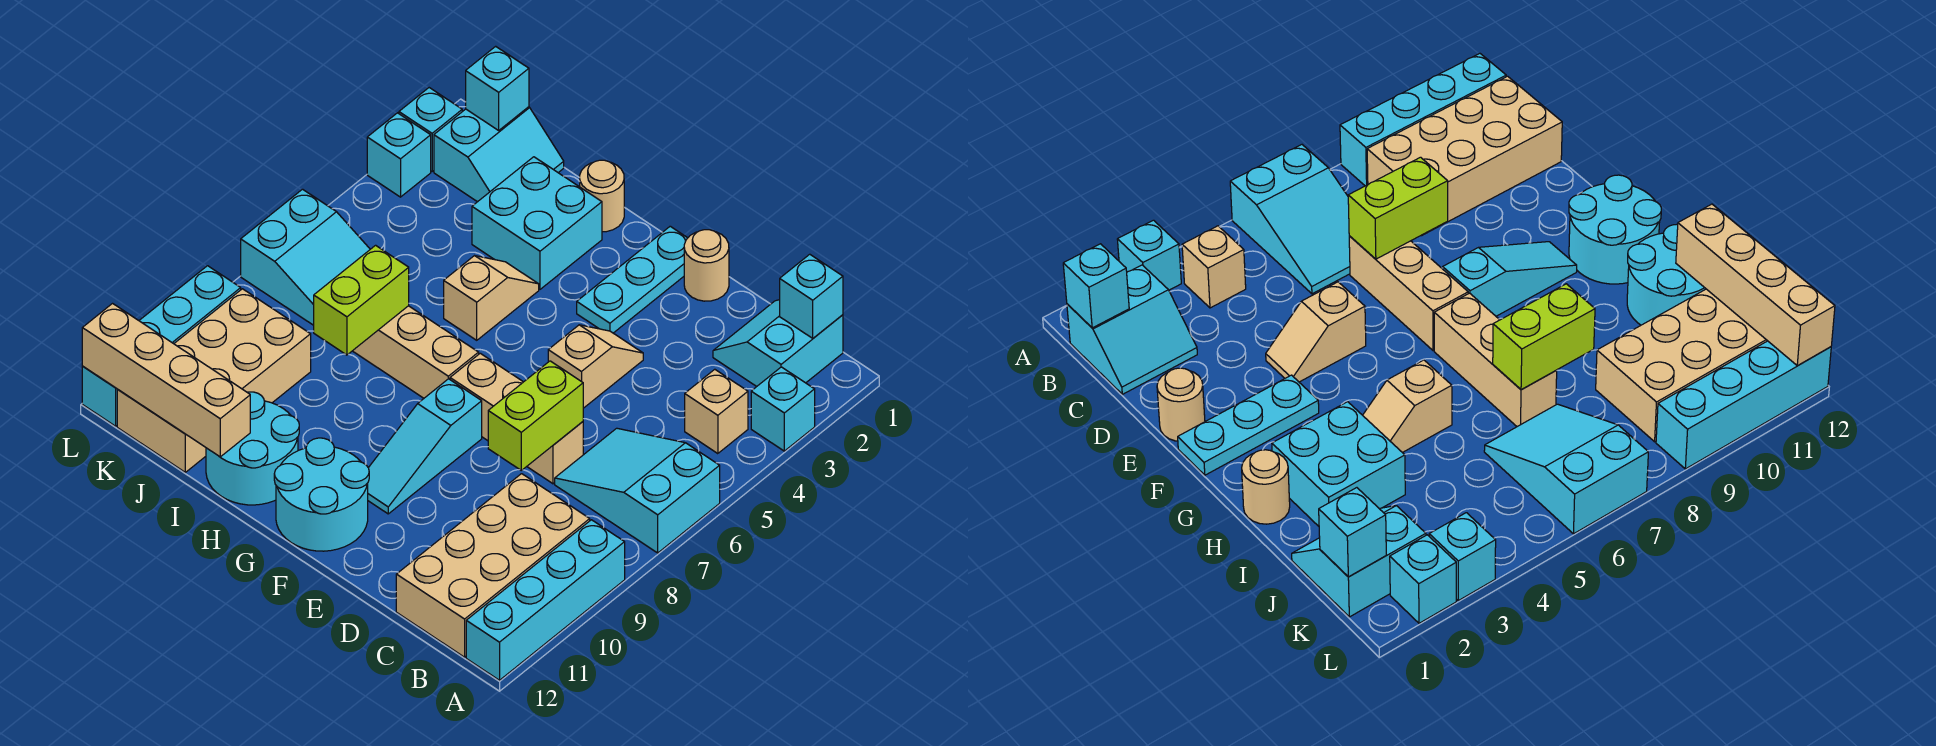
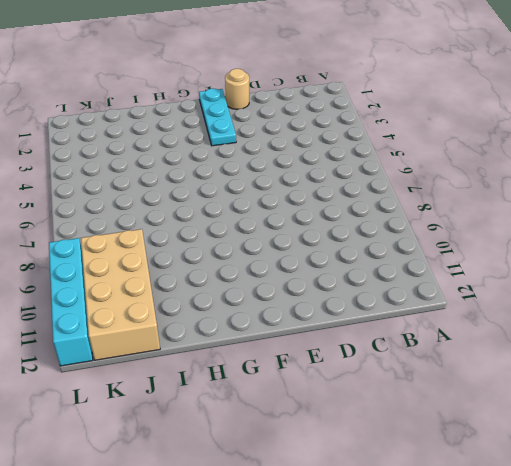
none -> cyan 1x1 brick [751,367,815,451]
none -> cyan 2x3 slope [555,428,720,553]
none -> cyan 1x4 brick [466,520,625,680]

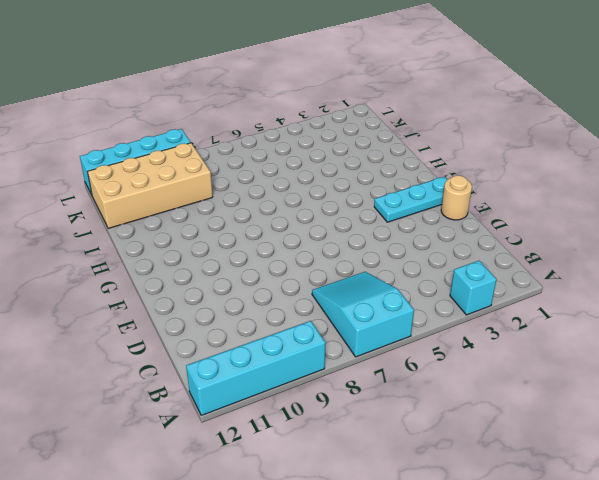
none -> cyan 2x2 slope [713,300,843,387]
none -> tan 1x1 brick [685,369,748,454]
none -> tan 2x4 brick [396,474,590,657]

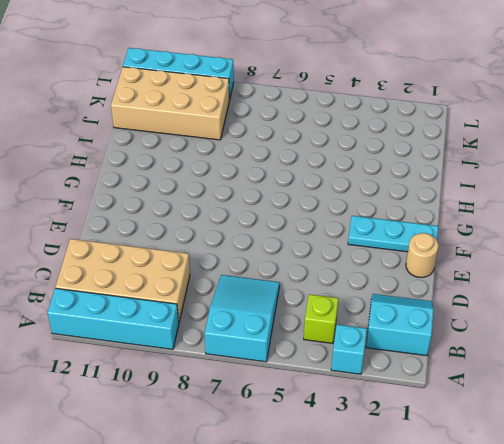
lime 1x1 brick [304,294,338,343] -> tan 1x1 brick [685,369,748,454]
none -> tan 1x3 brick [450,353,583,484]
none -> tan 1x2 slope [548,325,643,408]
none -> cyan 1x3 slope [367,379,482,514]

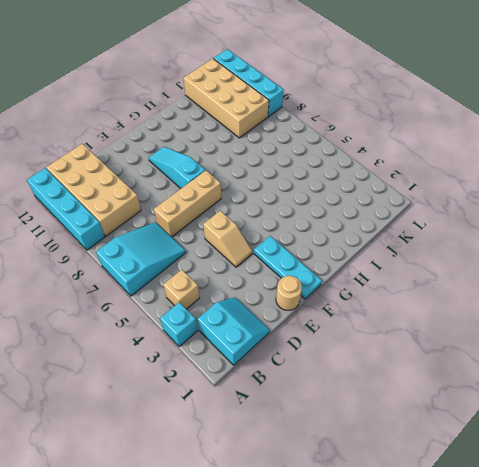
none -> cyan 2x2 round brick [274,438,369,551]
none -> tan 1x3 brick [353,306,479,398]
none -> tan 1x1 round brick [580,160,624,232]

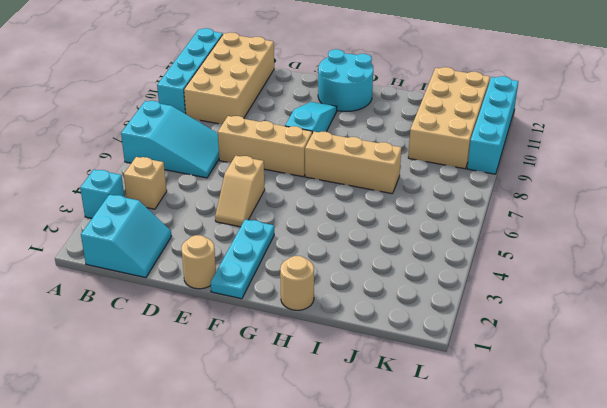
none -> cyan 2x2 brick [472,157,602,289]
none -> tan 1x2 slope [444,256,539,340]
none -> cyan 2x2 round brick [206,392,299,505]

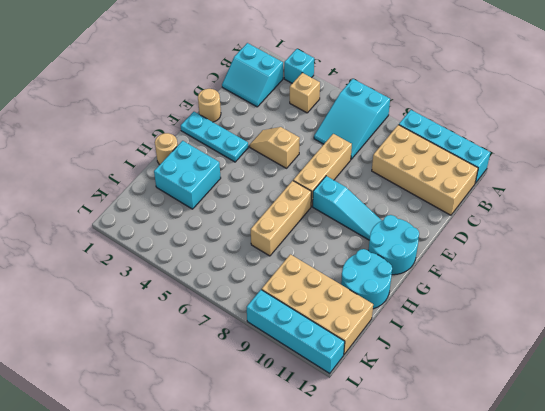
none -> tan 1x2 slope [444,256,539,340]
none -> cyan 2x2 slope [434,107,564,202]
none -> cyan 2x3 slope [241,189,370,325]

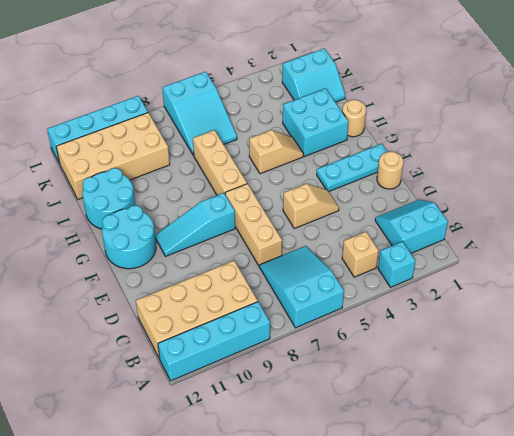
none -> cyan 1x1 brick [399,88,462,171]
none -> cyan 1x1 brick [367,113,431,197]
none -> cyan 1x1 brick [780,254,843,338]

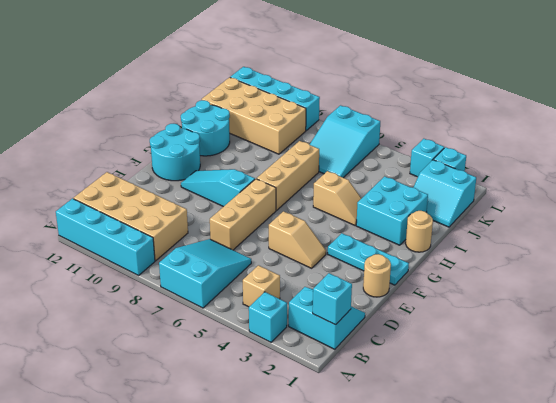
none -> lime 1x2 brick [488,361,583,470]
none -> lime 1x2 brick [314,245,409,355]
none -> tan 1x4 brick [82,304,250,457]

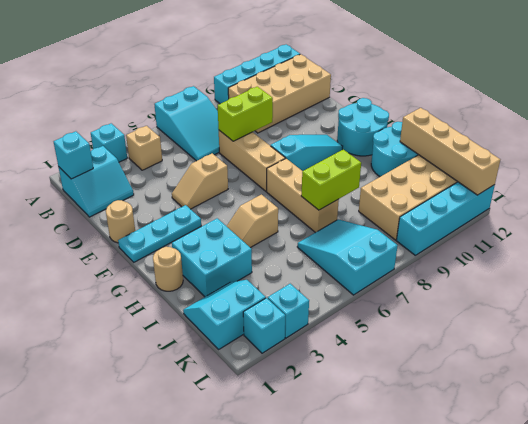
none -> cyan 1x1 brick [466,46,529,130]

